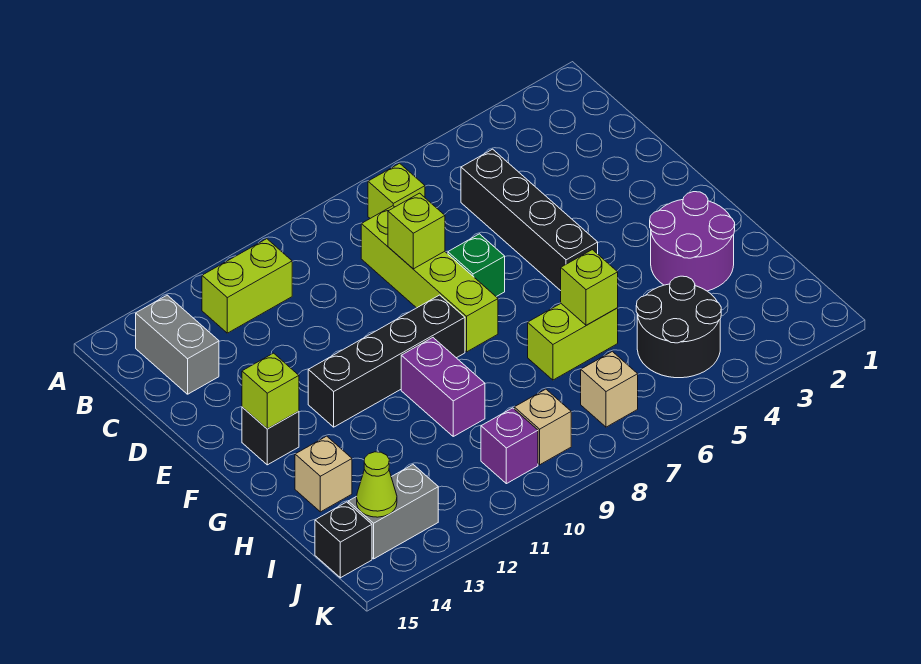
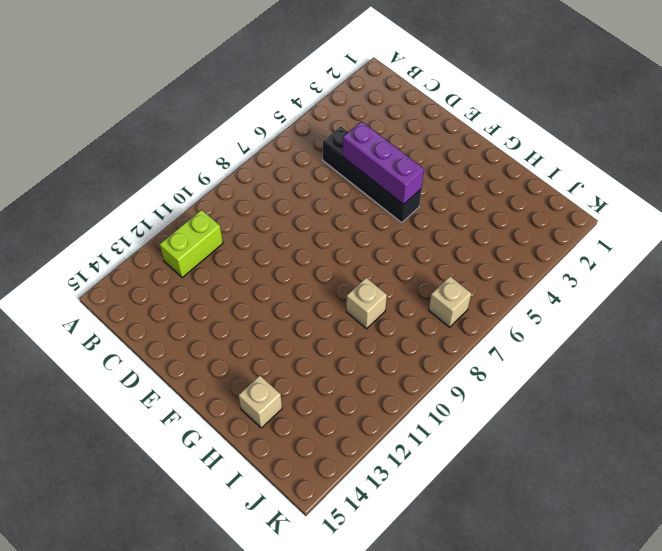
purple 1x3 brick [343,121,424,204] -> none
tan 1x1 brick [346,278,387,329] -> tan 1x1 brick moved to [514,389,571,465]
none -> lime 1x1 brick [368,163,425,218]
none -> grey 1x2 brick [136,295,219,394]
none -> lime 1x4 brick [361,206,498,352]

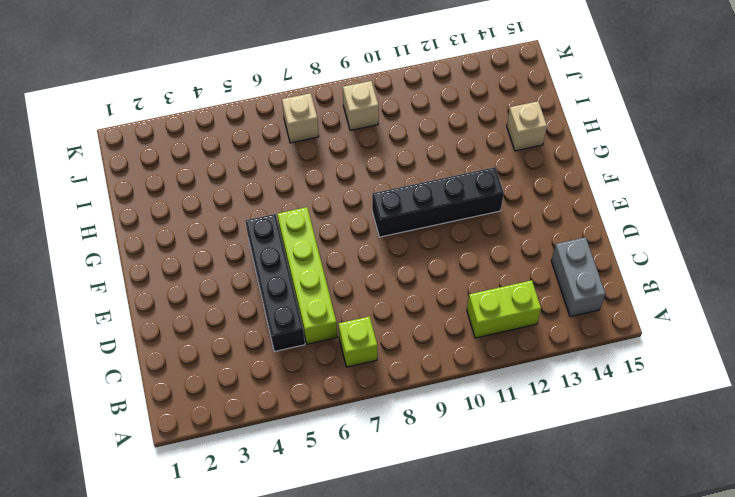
lime 1x4 brick [277,207,337,344] -> lime 1x4 brick moved to [361,206,498,352]
none -> green 1x1 brick [448,234,505,297]
none -> black 1x1 brick [242,407,299,465]
none -> purple 2x2 round brick [650,192,735,291]

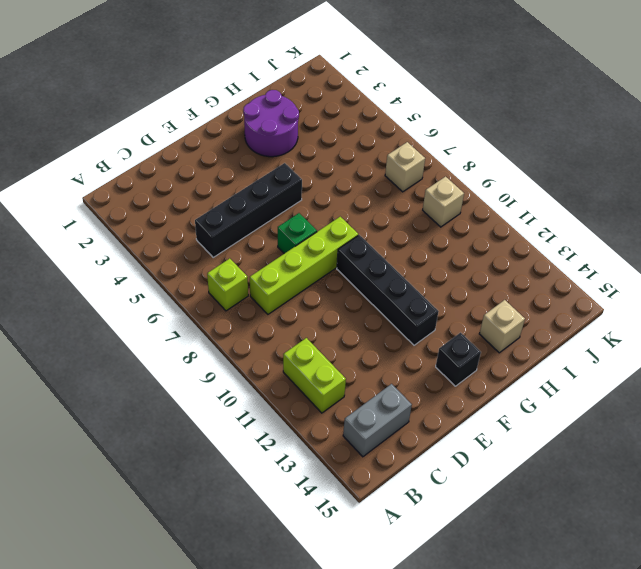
none -> purple 1x2 brick [401,338,485,436]
none -> lime 1x2 brick [528,304,618,380]
none -> black 2x2 round brick [636,276,721,378]

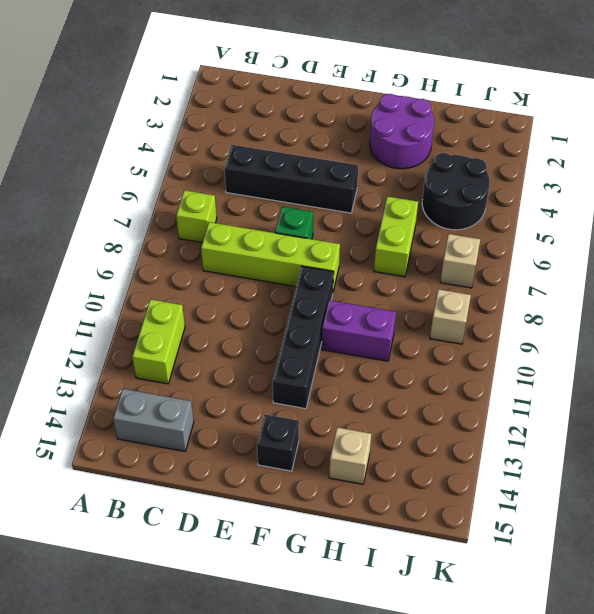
none -> purple 1x1 brick [481,408,538,484]
none -> grey 1x2 brick [348,465,438,559]
none -> black 1x1 brick [315,502,372,578]

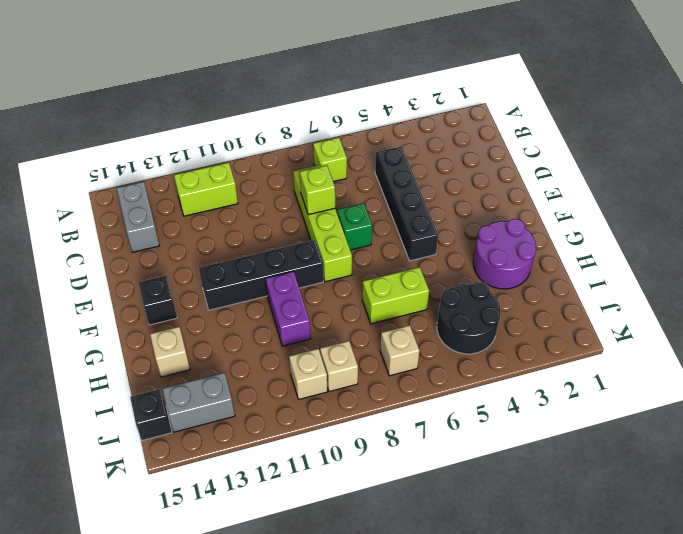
tan 1x1 brick [289,349,327,399] -> purple 1x1 brick [481,408,538,484]
none -> lime 1x1 brick [242,353,299,429]
none -> lime 1x1 brick [561,250,618,325]
none -> lime 1x1 cone [357,452,397,517]

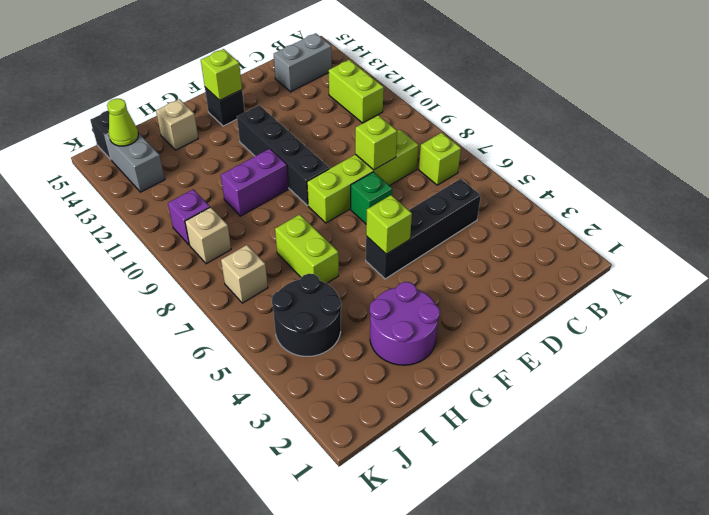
lime 1x1 brick [366,195,412,254] -> lime 1x1 brick moved to [561,250,618,325]

